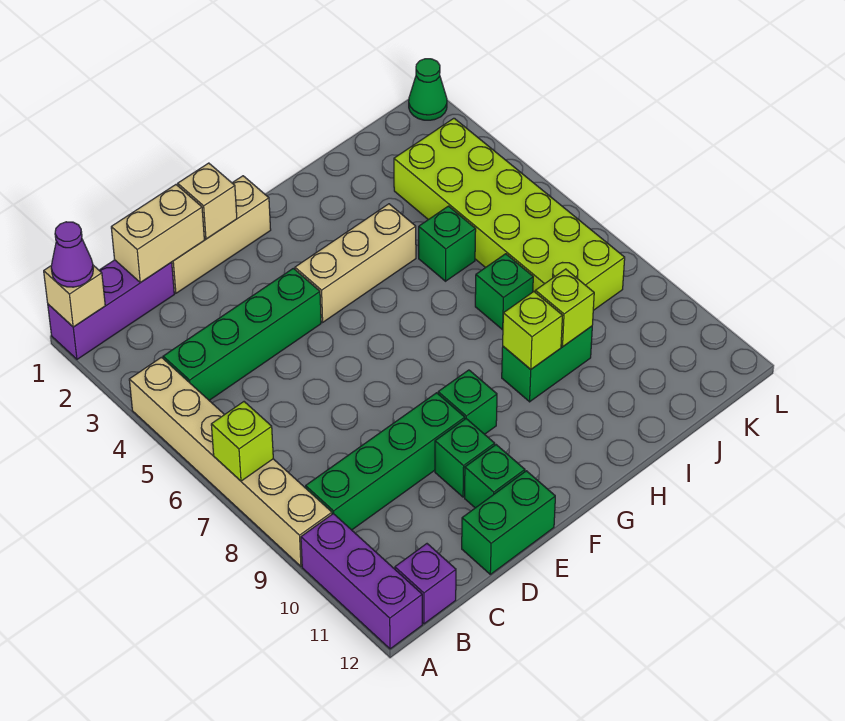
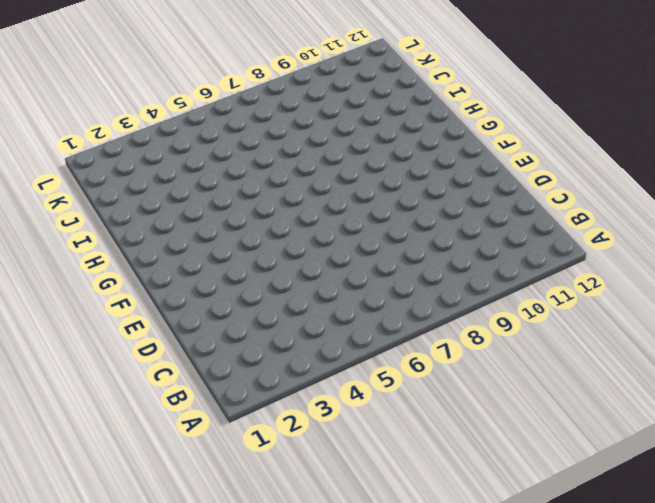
none -> purple 1x3 brick [48,260,174,359]
none -> tan 1x6 brick [129,357,332,566]
none -> purple 1x3 brick [301,514,422,649]

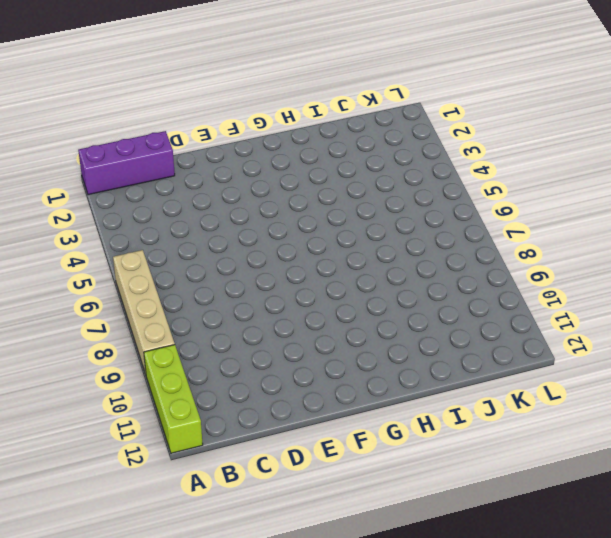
tan 1x4 brick [113,250,175,374] -> tan 1x6 brick [129,357,332,566]
lime 1x3 brick [144,345,203,453] -> purple 1x3 brick [301,514,422,649]
none -> green 1x4 brick [163,268,321,400]
none -> green 1x4 brick [306,393,465,530]
none -> purple 1x1 brick [395,544,456,624]

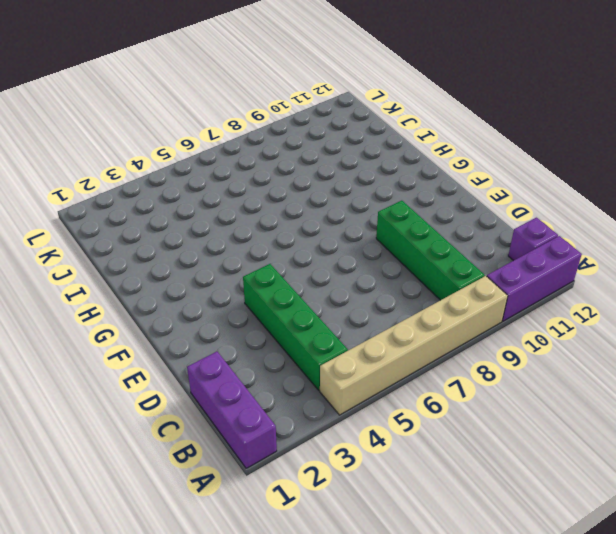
none -> tan 1x3 brick [172,176,271,293]
none -> green 1x2 brick [462,471,555,574]
none -> green 1x1 brick [435,419,495,497]

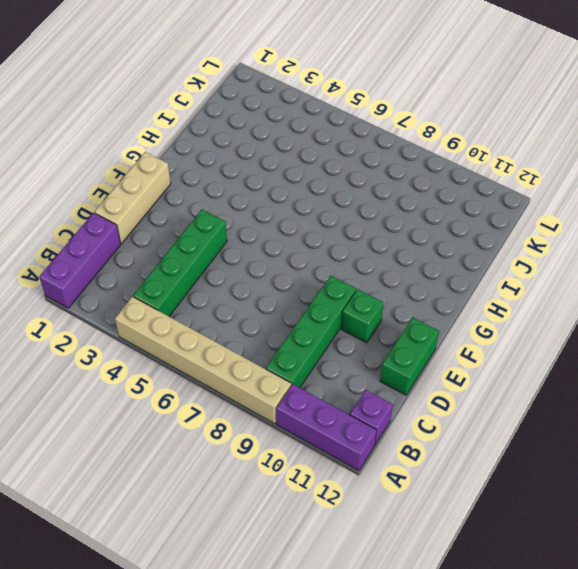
none -> green 1x1 brick [465,445,525,508]
none -> tan 1x3 brick [295,204,416,322]
none -> green 1x1 brick [438,370,497,434]

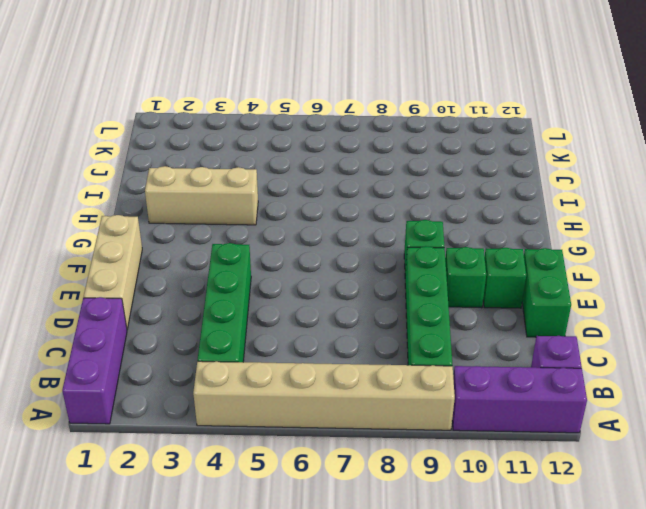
tan 1x3 brick [145,166,258,225] -> tan 1x3 brick turned to [295,204,416,322]
none -> green 1x2 brick [502,326,592,402]
none -> green 1x1 brick [419,206,476,281]
none -> green 1x1 brick [475,254,533,330]

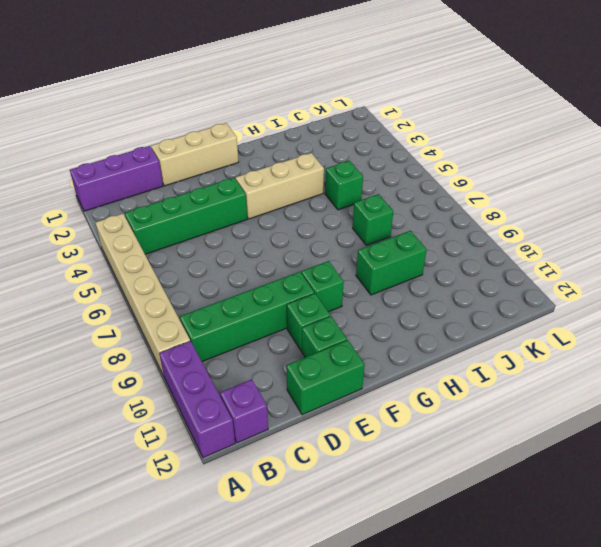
none -> lime 2x6 brick [394,118,625,310]
none -> green 1x1 cone [409,59,447,120]
none -> tan 1x1 brick [44,265,105,327]

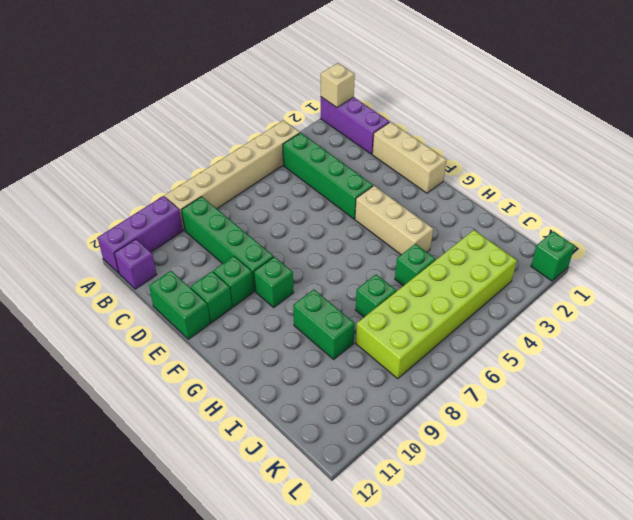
green 1x1 brick [531,231,575,281] -> green 1x1 cone [409,59,447,120]
none -> lime 1x1 brick [211,402,273,481]
none -> tan 1x2 brick [111,185,204,283]
none -> tan 1x1 brick [178,163,237,239]

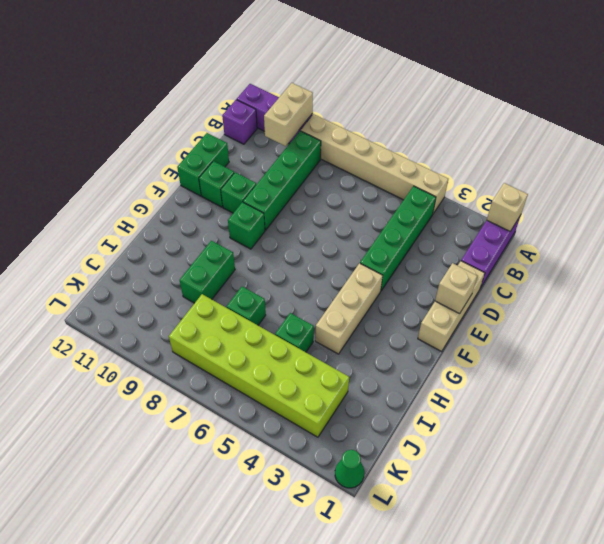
tan 1x2 brick [264,83,313,146] -> tan 1x2 brick moved to [111,185,204,283]
none -> lime 1x1 brick [211,402,273,481]
none -> lime 1x1 brick [503,292,562,369]
none -> lime 1x1 brick [535,269,594,347]

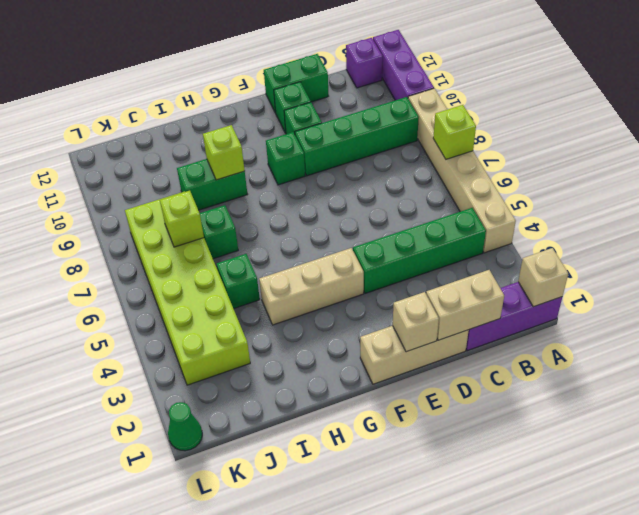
lime 1x1 brick [160,191,204,247] -> lime 1x1 brick moved to [535,269,594,347]
none -> purple 1x1 cone [51,222,93,287]

